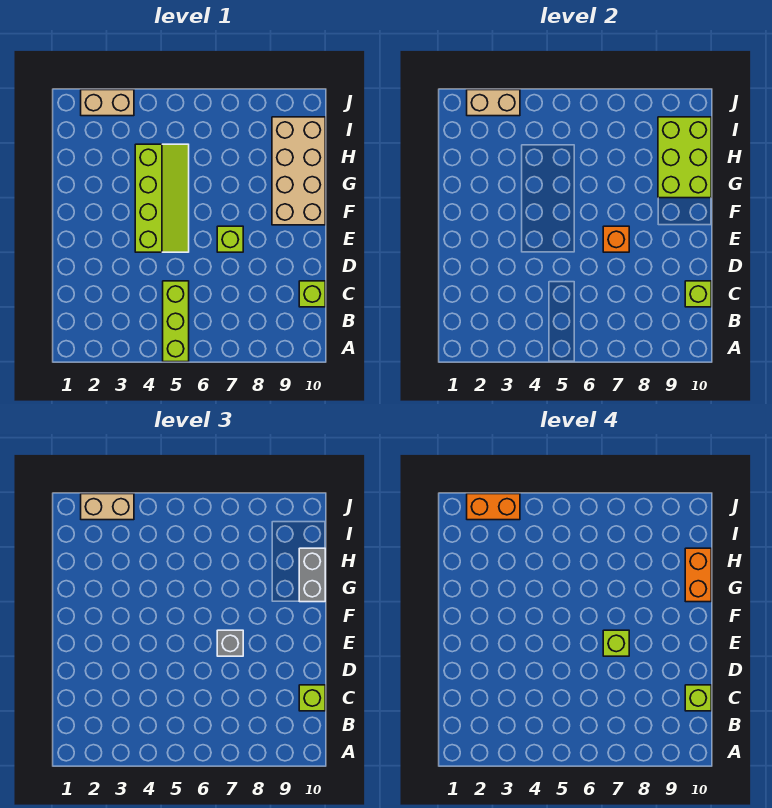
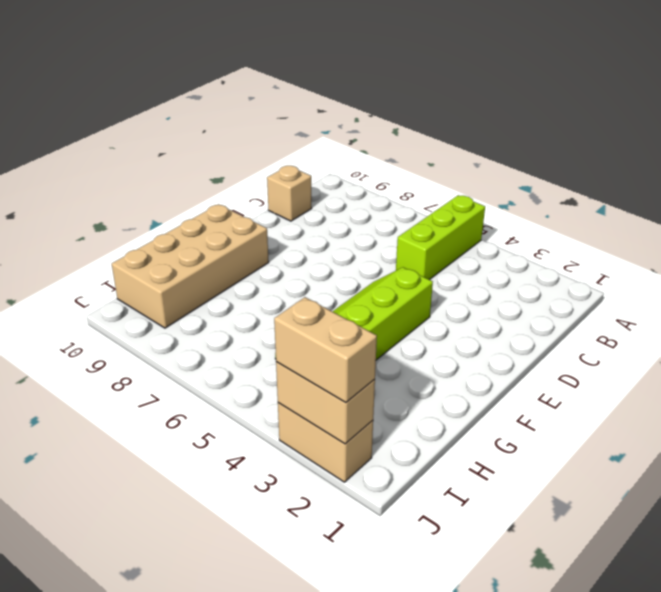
tan 1x1 brick [267,166,312,221] -> lime 1x1 brick [299,281,325,307]
none -> lime 1x1 brick [217,226,243,252]
none -> lime 1x1 brick [685,281,711,307]
none -> orange 1x1 brick [603,226,629,252]

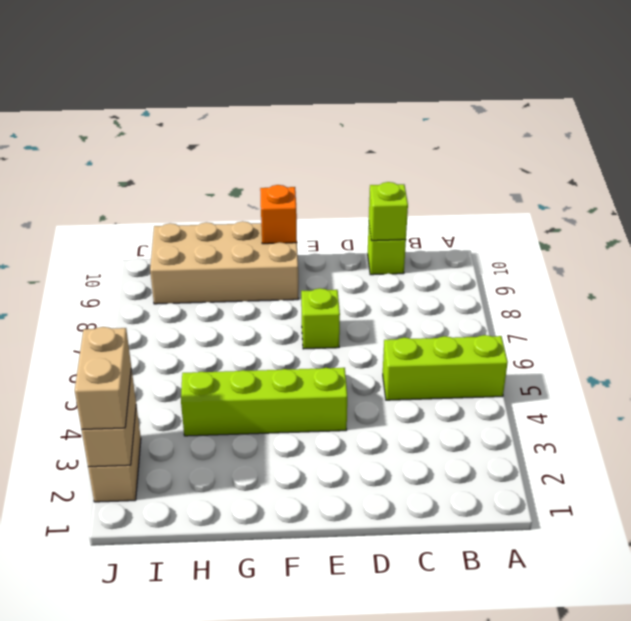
orange 1x1 brick [260,185,297,244] -> orange 1x1 brick moved to [603,226,629,252]
none -> lime 2x3 brick [658,117,711,198]
none -> lime 1x1 brick [299,685,325,711]
none -> grey 1x1 brick [217,630,243,656]

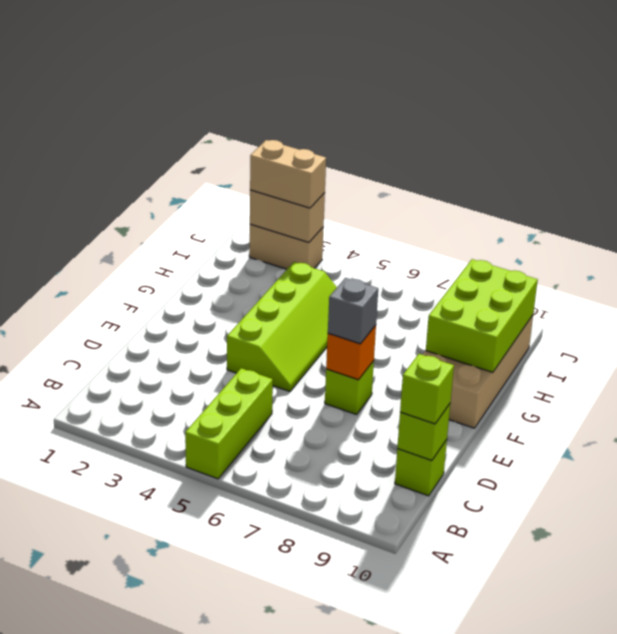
none -> grey 1x2 brick [299,548,325,602]
none -> lime 1x1 brick [685,685,711,711]
none -> lime 1x1 brick [603,630,629,656]

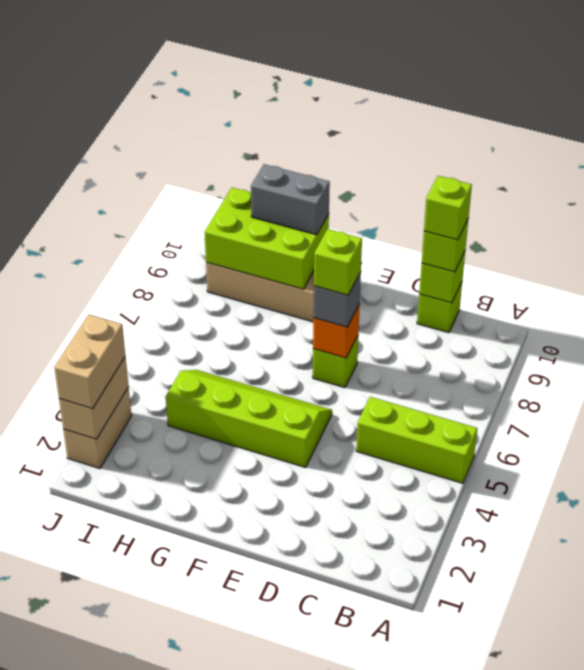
none -> orange 1x2 brick [685,548,711,602]
none -> orange 1x2 brick [467,494,520,520]

